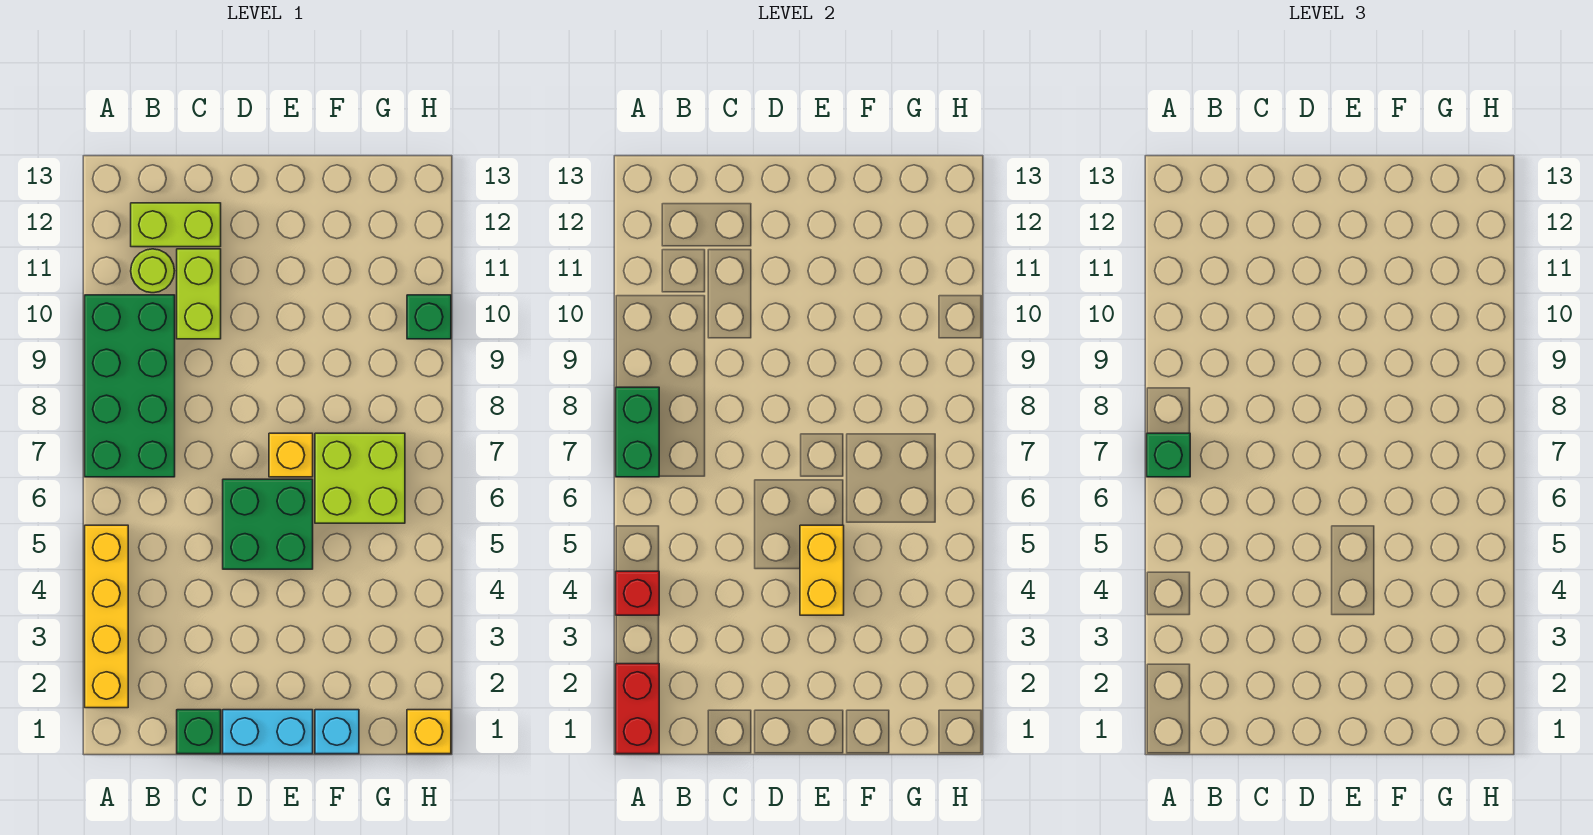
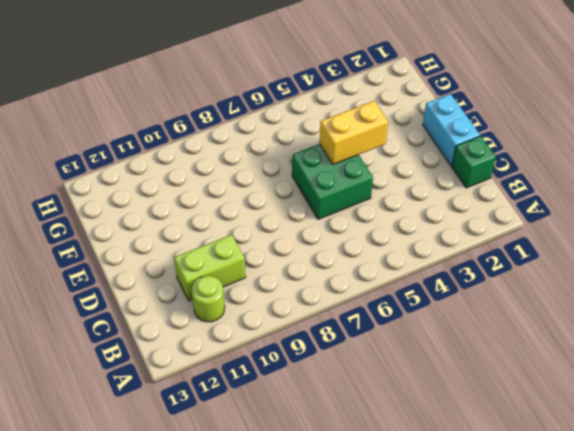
none -> yellow 1x4 brick [85,525,128,708]
none -> green 2x4 brick [85,295,175,477]
none -> lime 1x2 brick [131,203,221,247]

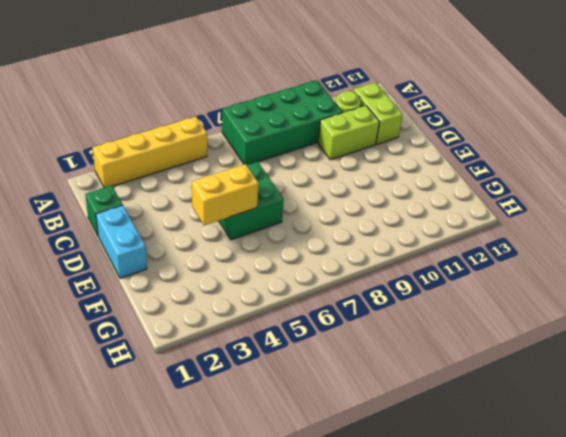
none -> yellow 1x1 brick [269,433,313,477]
none -> cyan 1x1 brick [315,710,359,754]
none -> lime 2x2 brick [315,433,405,523]

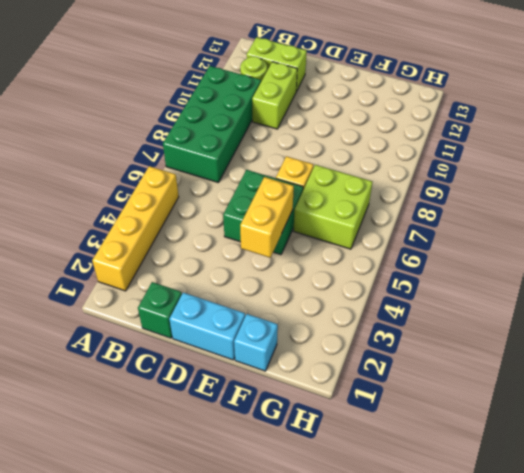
none -> yellow 1x1 brick [407,710,451,754]
none -> green 1x1 brick [407,295,451,339]
none -> red 1x2 brick [616,664,659,754]

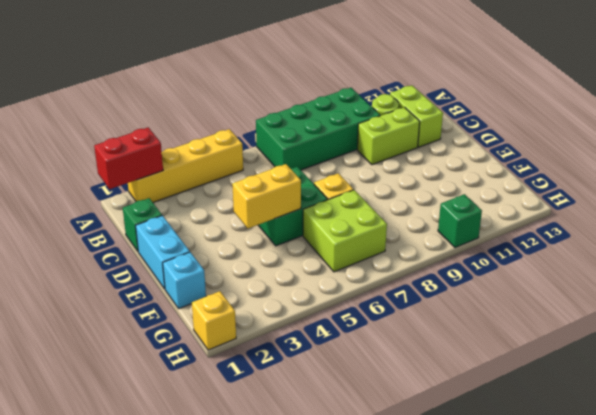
none -> red 1x1 brick [616,571,659,615]
none -> green 1x2 brick [616,387,659,477]
none -> green 1x1 brick [1147,433,1190,477]

